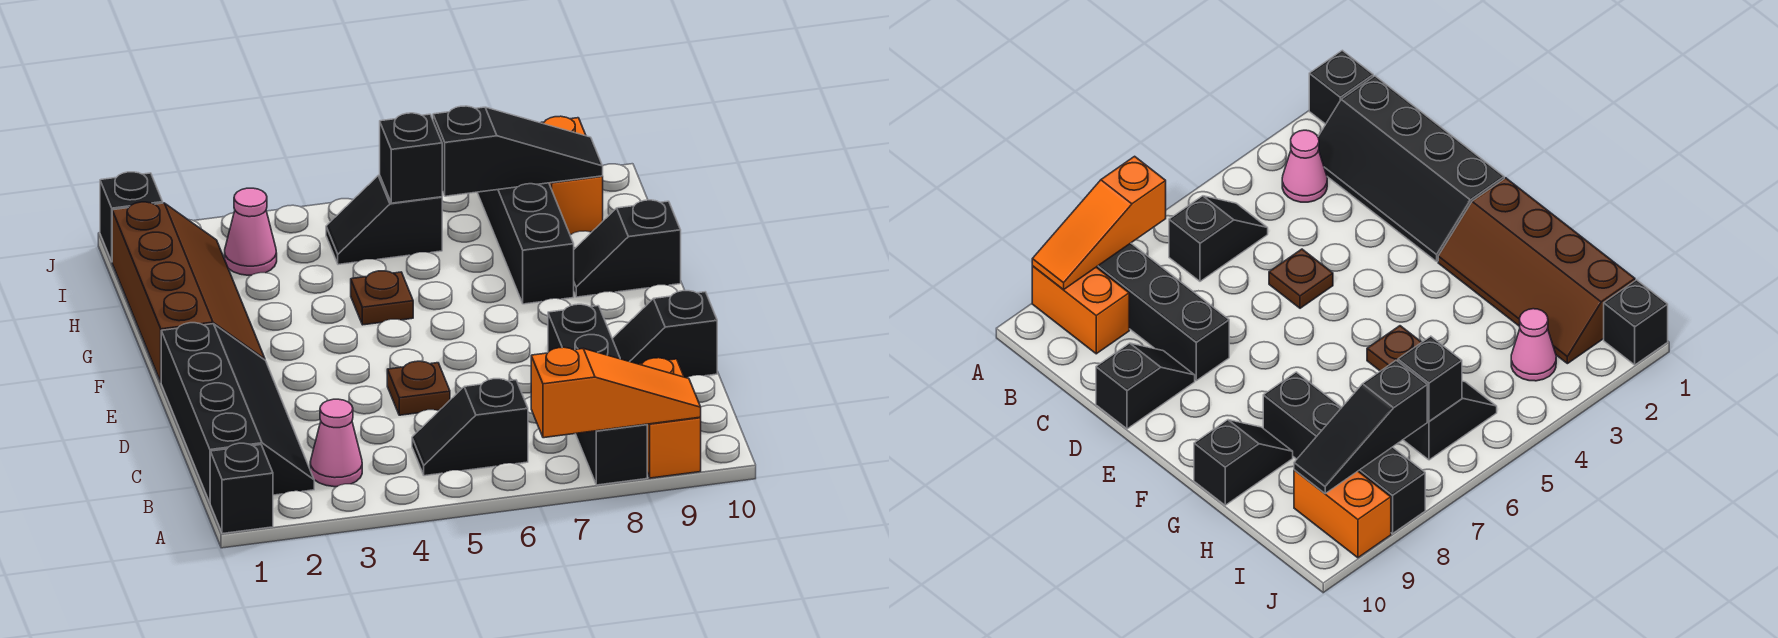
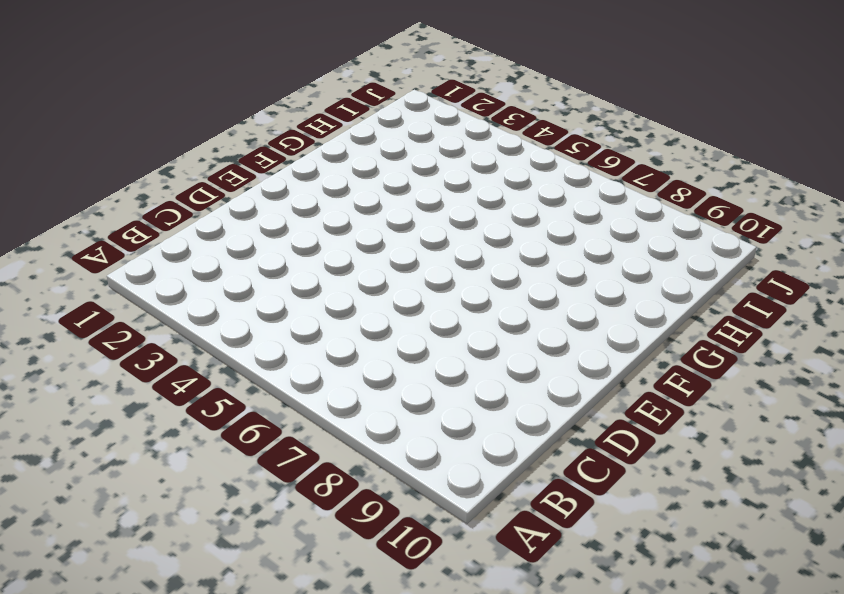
none -> black 1x1 brick [210,443,273,534]
none -> black 1x4 brick [548,304,647,485]
none -> orange 1x2 brick [640,358,701,478]

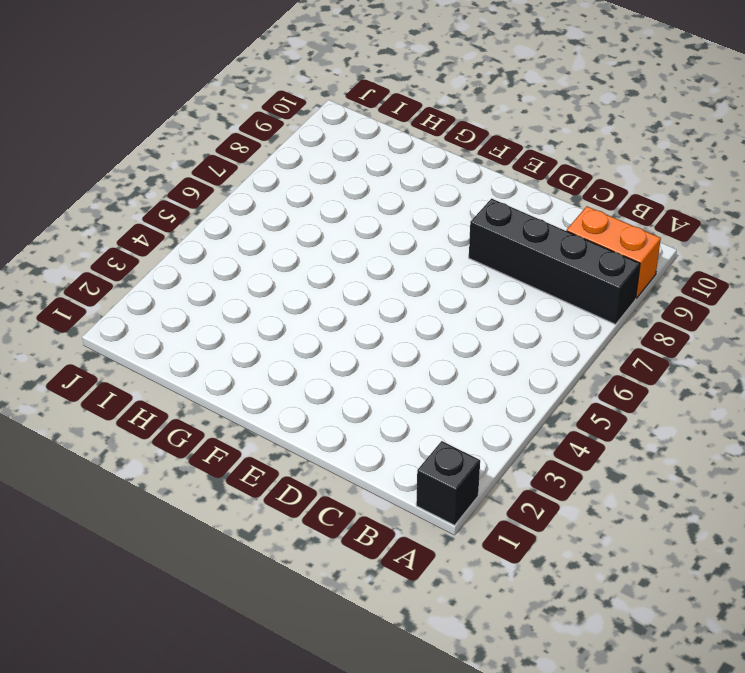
none -> black 2x4 slope [161,323,314,503]
none -> pink 1x1 cone [310,399,362,487]
none -> black 1x2 slope [412,379,528,476]

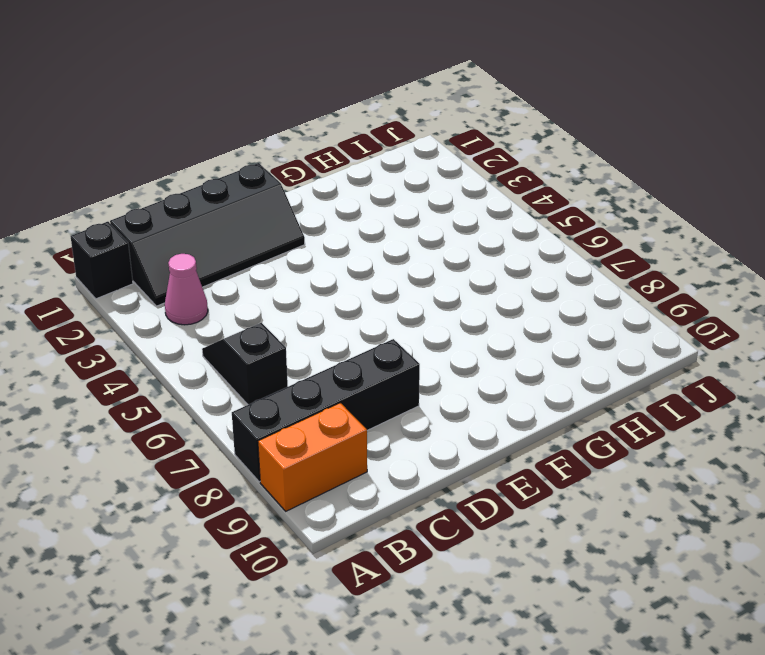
none -> brown 1x1 plate [387,361,450,415]
none -> black 1x2 slope [612,291,717,378]
none -> brown 2x4 slope [112,202,265,382]

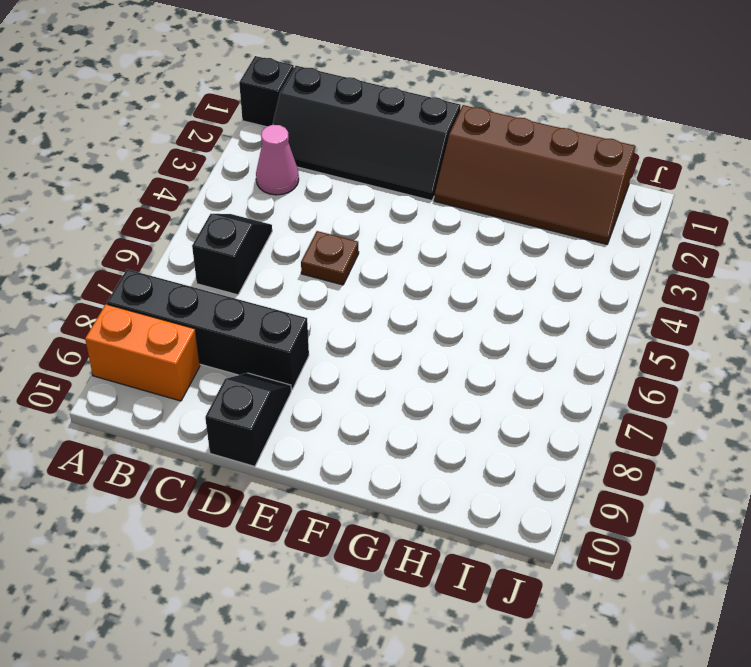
none -> brown 1x1 plate [351,271,413,325]
none -> black 1x4 brick [477,183,574,304]
none -> black 1x2 slope [574,200,681,297]

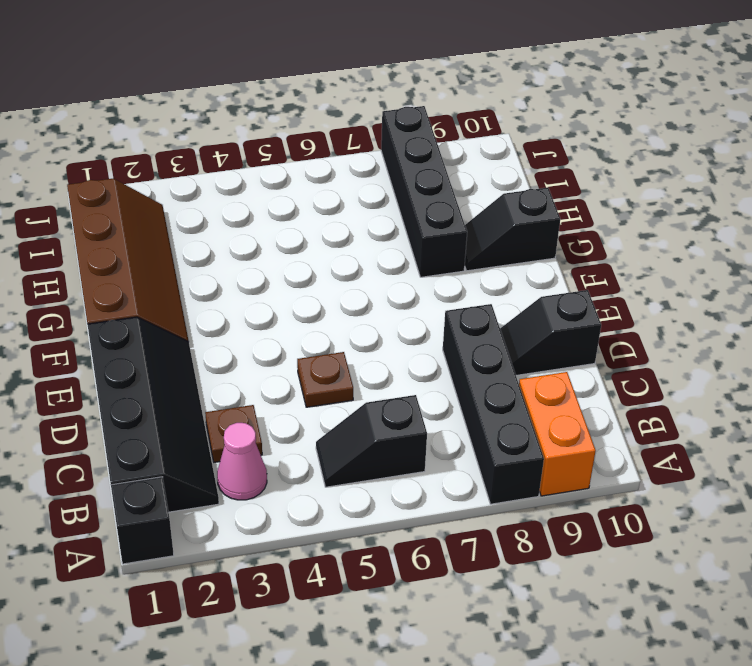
brown 1x1 plate [205,405,262,462] -> brown 1x1 plate moved to [351,271,413,325]
none -> pink 1x1 cone [225,188,277,275]
none -> black 1x2 slope [326,175,442,265]
none -> orange 1x2 brick [541,116,603,235]

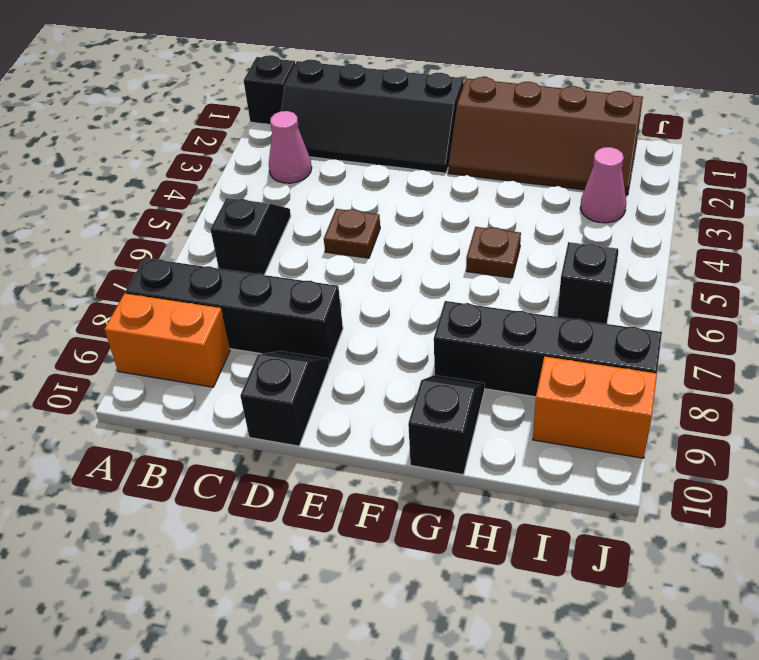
none -> black 1x1 brick [100,172,163,261]
none -> orange 1x3 slope [531,347,701,438]
none -> black 1x1 brick [380,113,442,203]

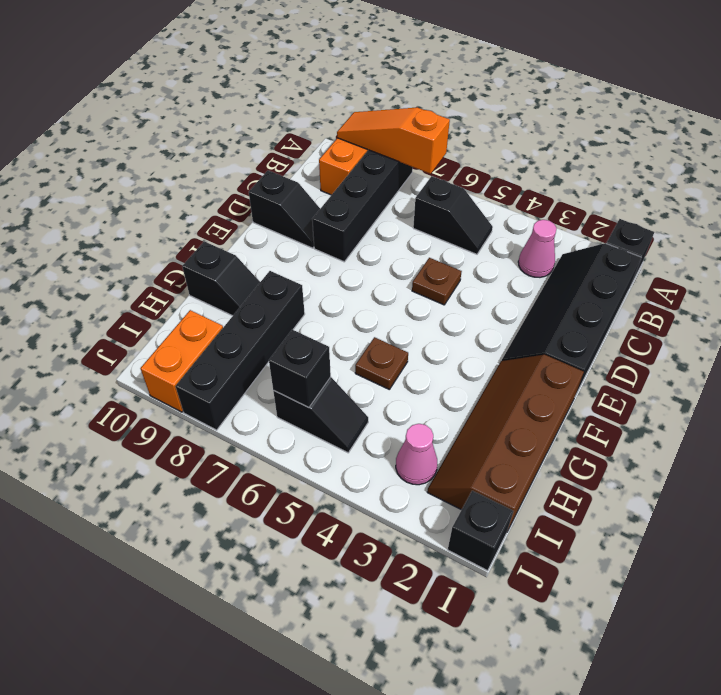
none -> black 1x3 slope [433,106,603,196]

